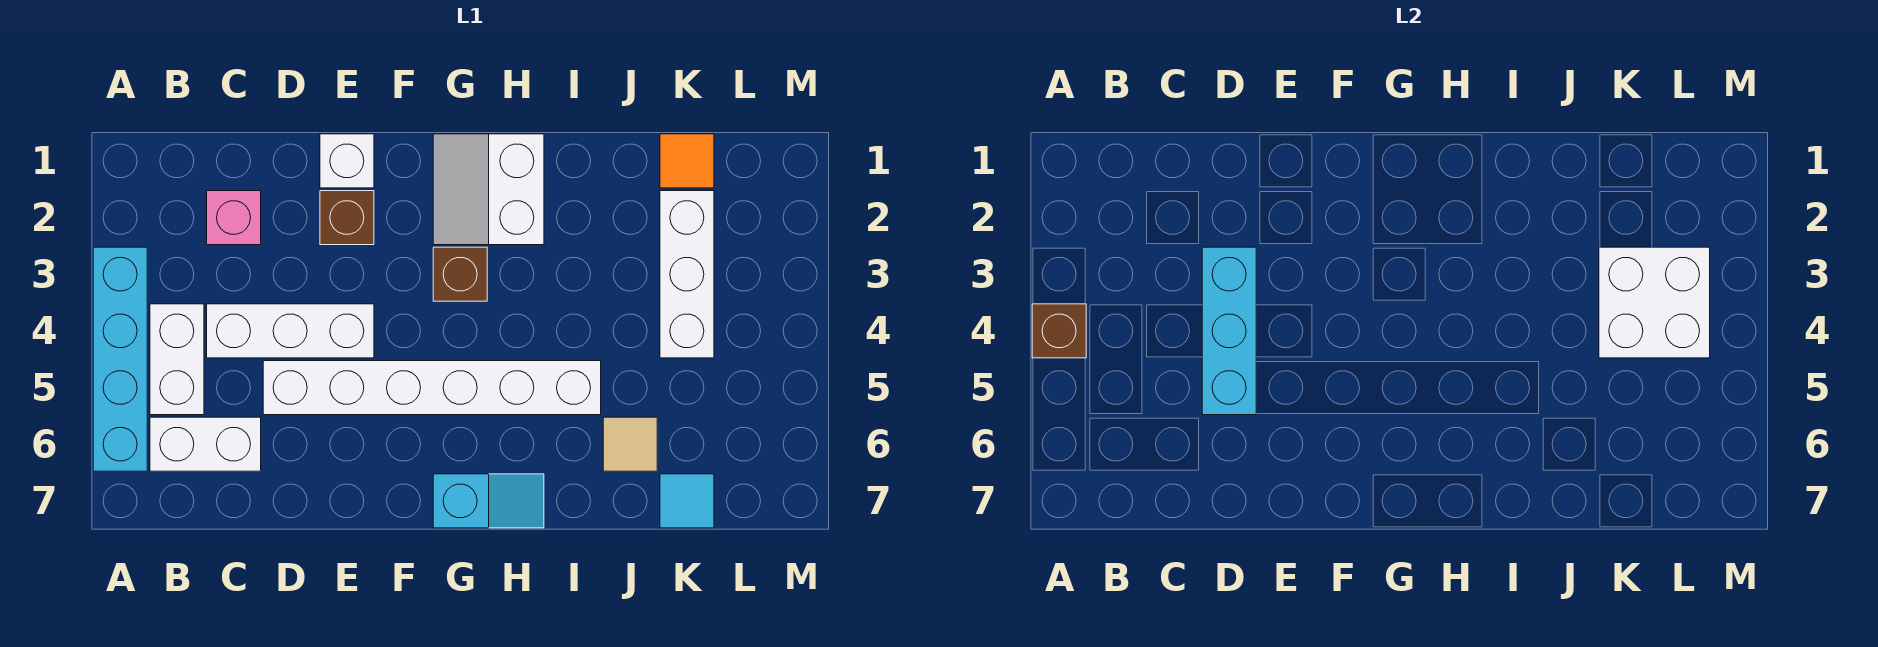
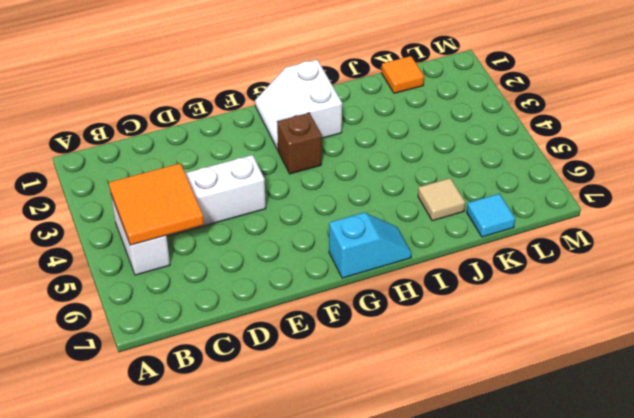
orange 2x2 tile [109,163,204,245] -> none
none -> cyan 1x4 brick [93,247,147,471]
none -> white 1x2 brick [150,417,261,471]
none -> pink 1x1 brick [207,191,261,245]

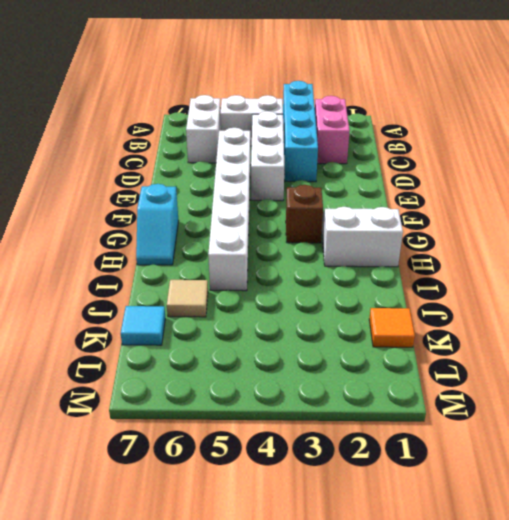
cyan 1x4 brick [283,81,318,182] -> cyan 1x4 brick turned to [93,247,147,471]
pink 1x2 brick [315,96,350,164] -> pink 1x1 brick [207,191,261,245]
none -> white 1x1 brick [320,134,374,188]
none -> brown 1x1 brick [320,191,374,245]
none -> white 1x3 brick [660,191,714,358]

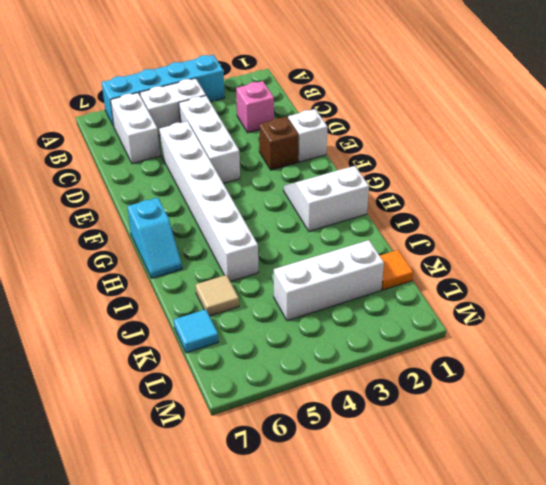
none -> brown 1x1 brick [433,247,487,301]
none -> brown 1x1 brick [1032,304,1086,358]
none -> cyan 1x3 brick [1202,247,1256,415]

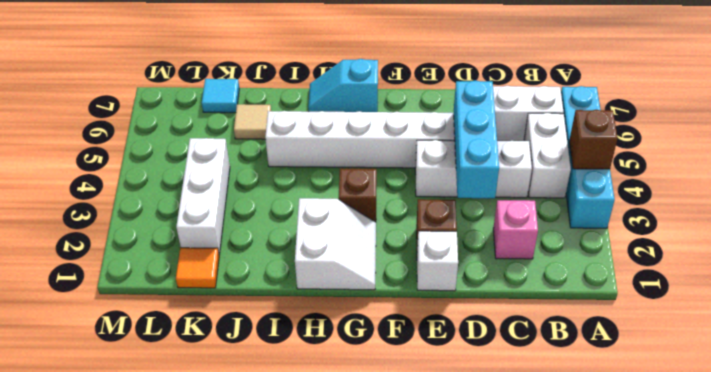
none -> white 2x2 brick [1599,247,1710,358]

